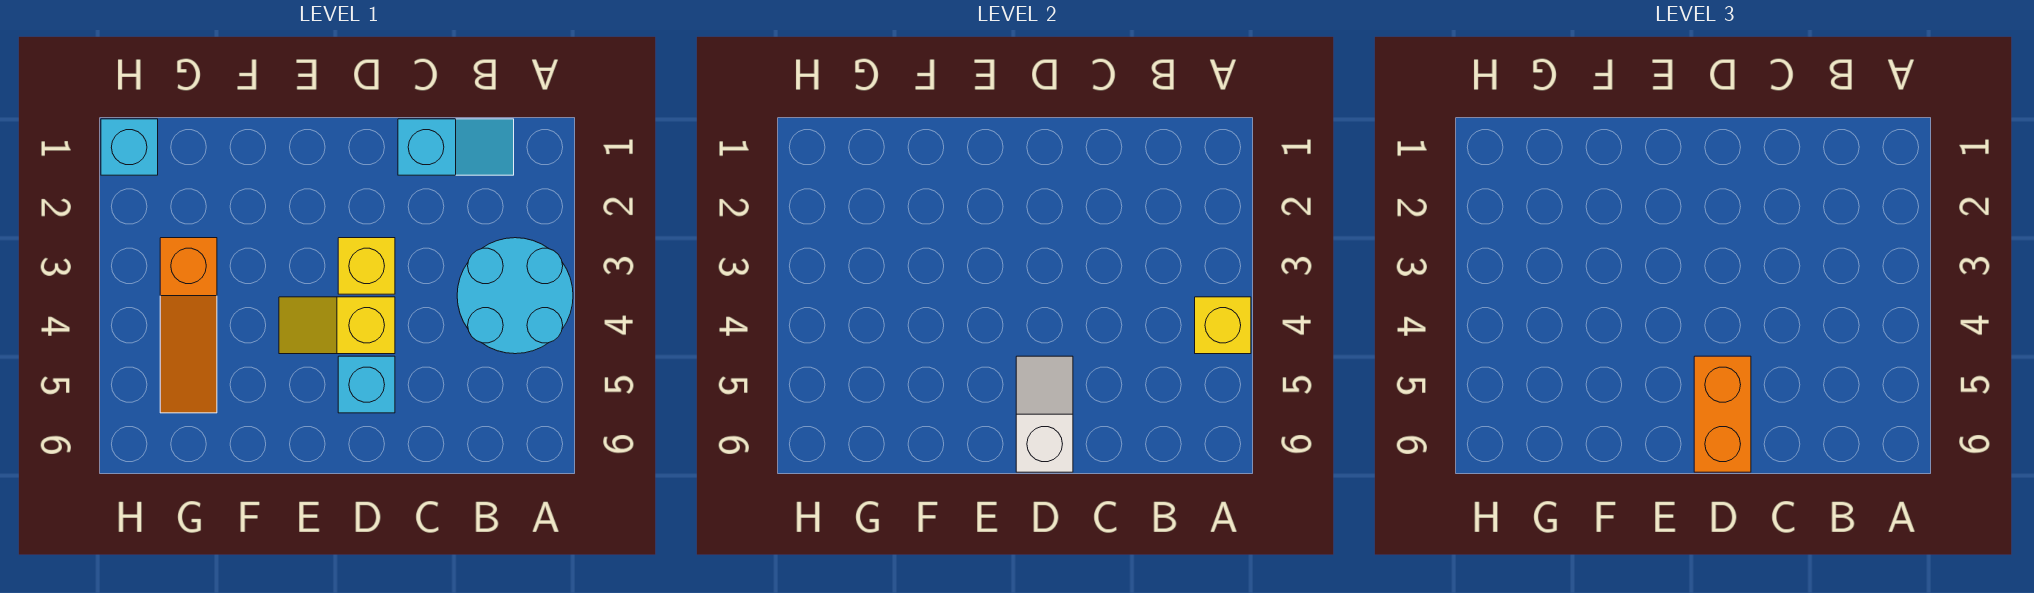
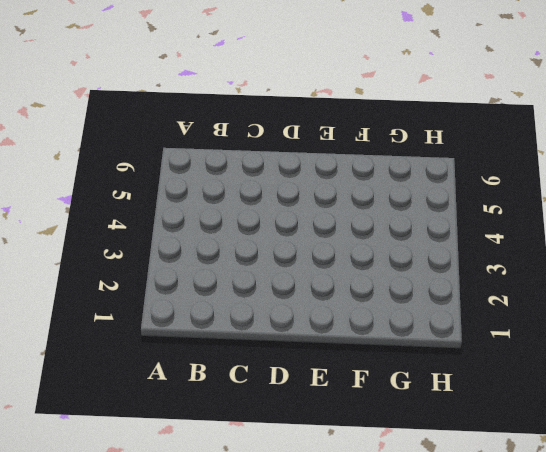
none -> cyan 2x2 round brick [457,238,573,354]
none -> cyan 1x2 slope [398,119,514,175]

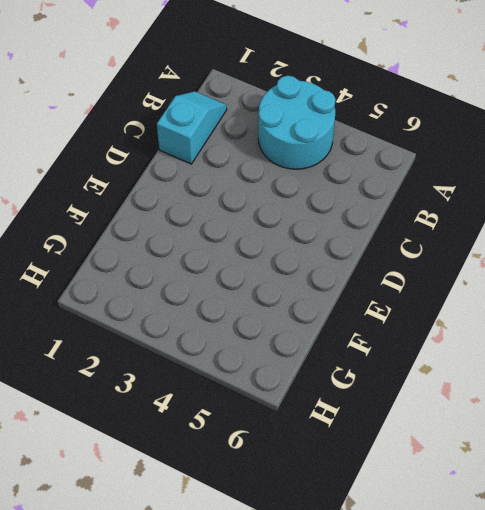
none -> yellow 1x1 brick [338,238,395,294]
none -> yellow 1x2 slope [279,297,395,354]

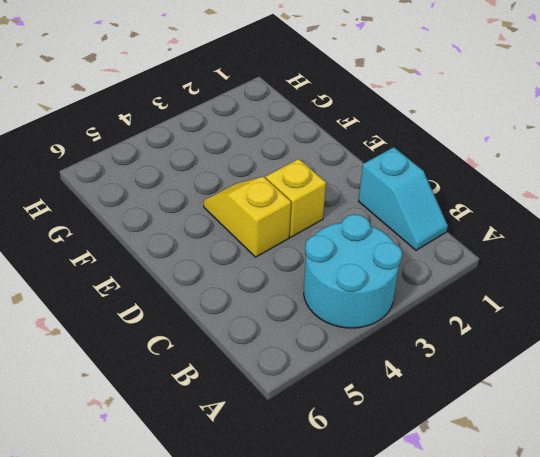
none -> cyan 1x1 brick [338,356,395,413]
none -> orange 1x3 slope [160,238,217,413]

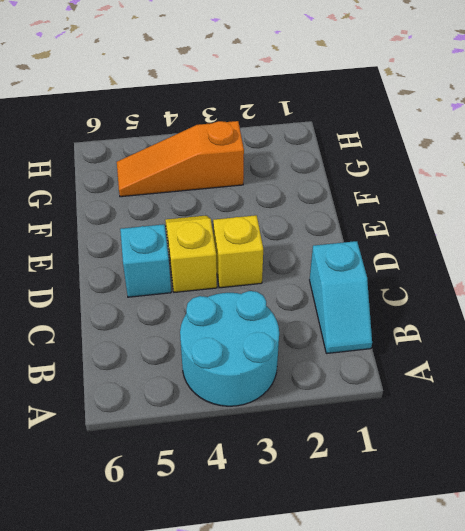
none -> cyan 1x1 brick [101,119,158,175]
none -> yellow 1x1 brick [1195,297,1251,354]

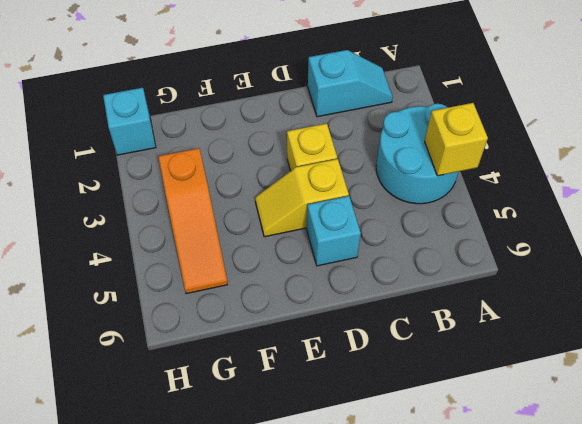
none -> white 1x2 slope [1016,356,1073,472]
none -> orange 1x2 brick [1694,356,1751,472]

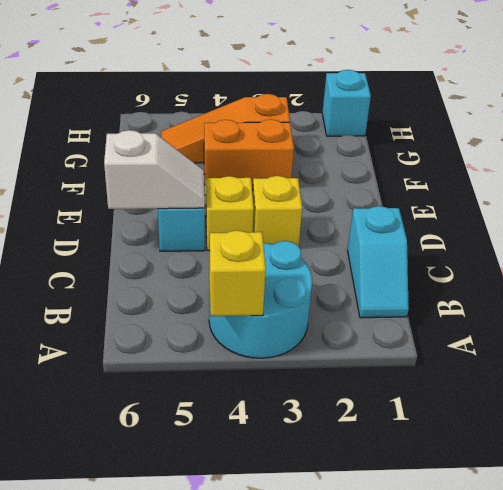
orange 1x2 brick [204,119,294,190] -> orange 1x2 brick moved to [1694,356,1751,472]

